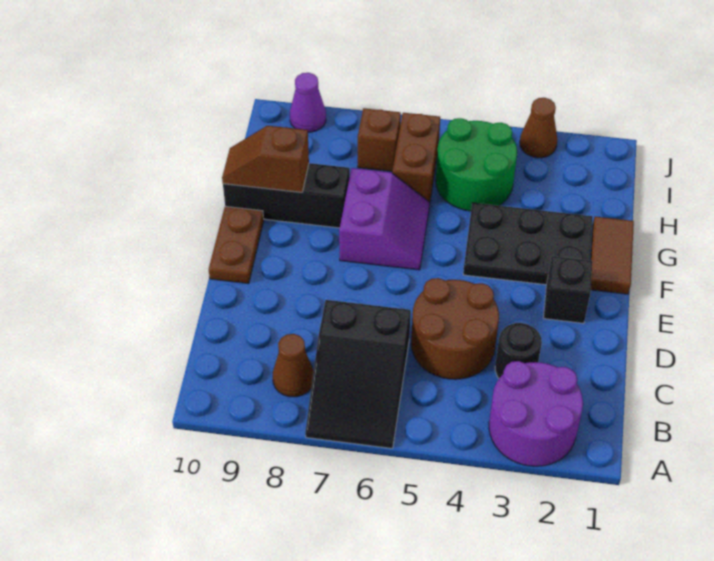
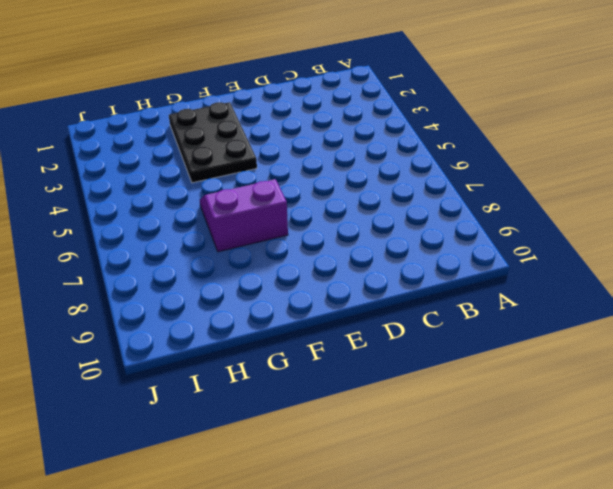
none -> purple 2x2 round brick [489,361,583,466]
none -> black 2x3 slope [305,300,411,448]
none -> brown 1x1 cone [273,334,314,397]

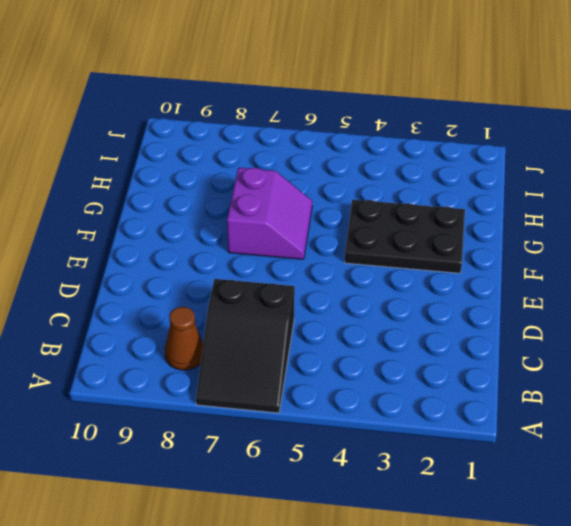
none -> purple 2x2 round brick [489,361,583,466]
none -> black 1x1 round brick [495,323,542,378]
none -> brown 2x2 round brick [411,278,499,379]

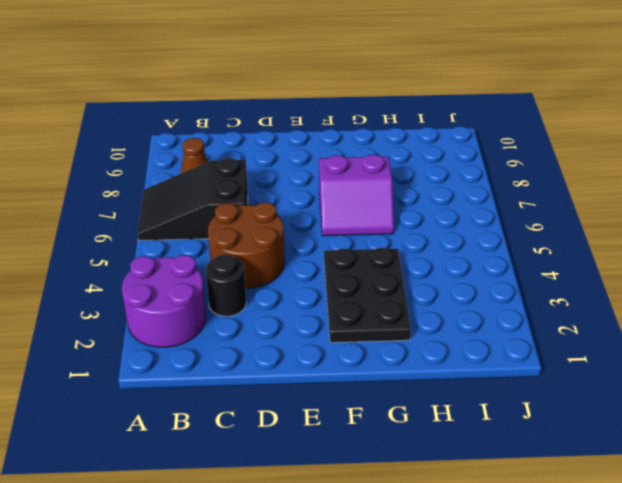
none -> black 1x1 brick [544,256,592,323]
none -> brown 1x2 plate [209,207,264,284]
none -> brown 1x2 tile [590,217,634,294]

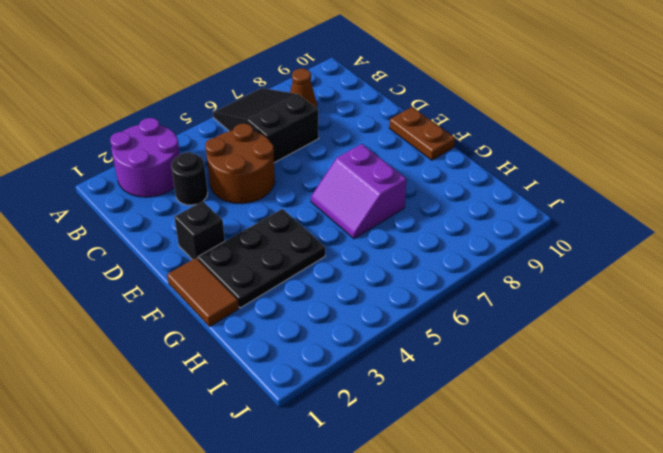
none -> black 1x3 brick [223,163,350,228]
none -> green 2x2 round brick [436,118,517,211]
none -> brown 1x2 brick [392,113,440,206]

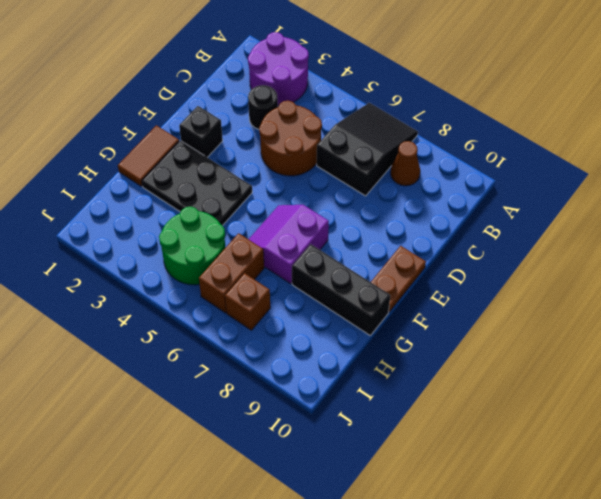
none -> brown 1x1 cone [520,98,558,158]
none -> purple 1x1 cone [290,73,326,132]
none -> brown 1x2 slope [222,126,309,192]

